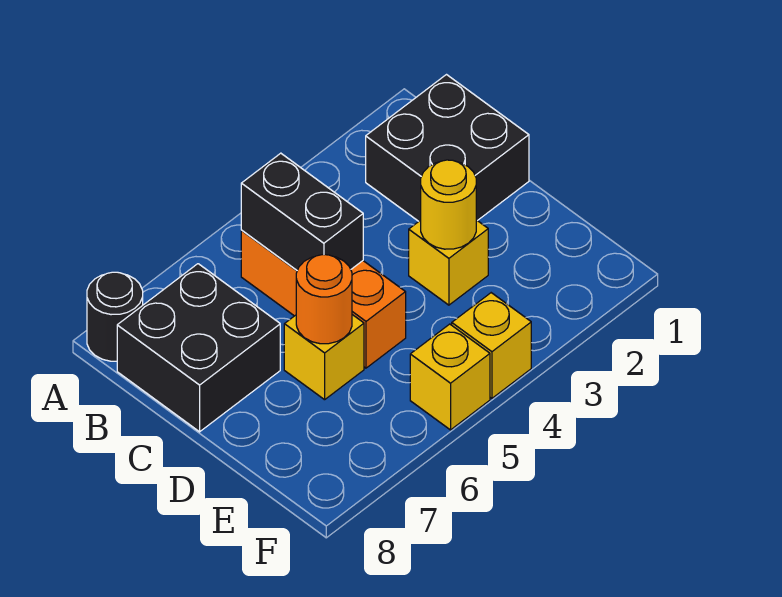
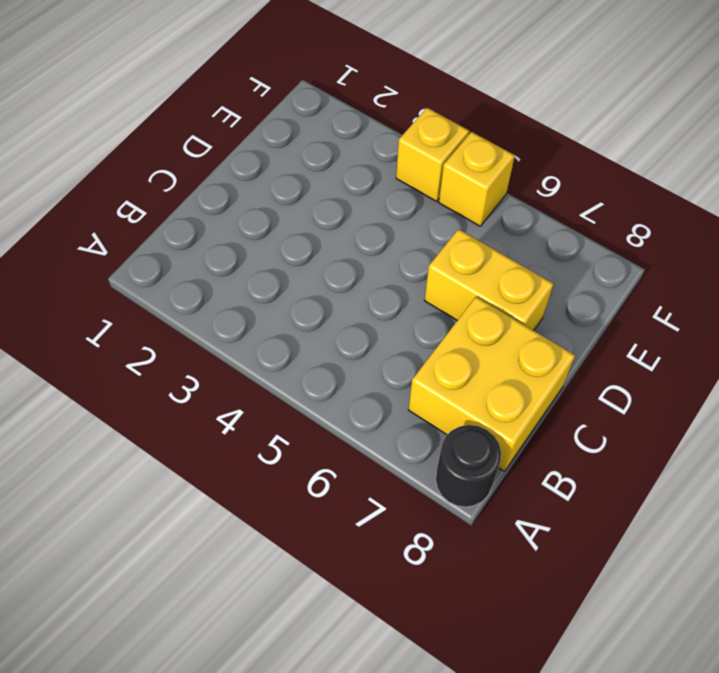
yellow 2x2 brick [409,297,575,471] -> black 2x2 brick [117,264,280,432]
yellow 1x2 brick [425,229,553,331] -> yellow 1x1 brick [284,315,364,400]
none -> black 2x2 brick [366,75,529,221]
none -> orange 1x3 brick [241,231,406,368]

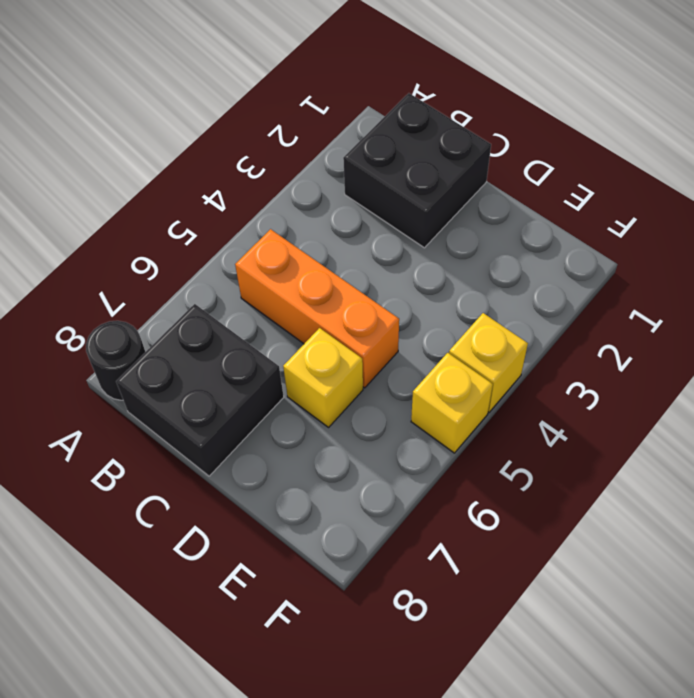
none -> yellow 1x1 brick [409,220,488,305]
none -> black 1x2 brick [241,153,363,270]

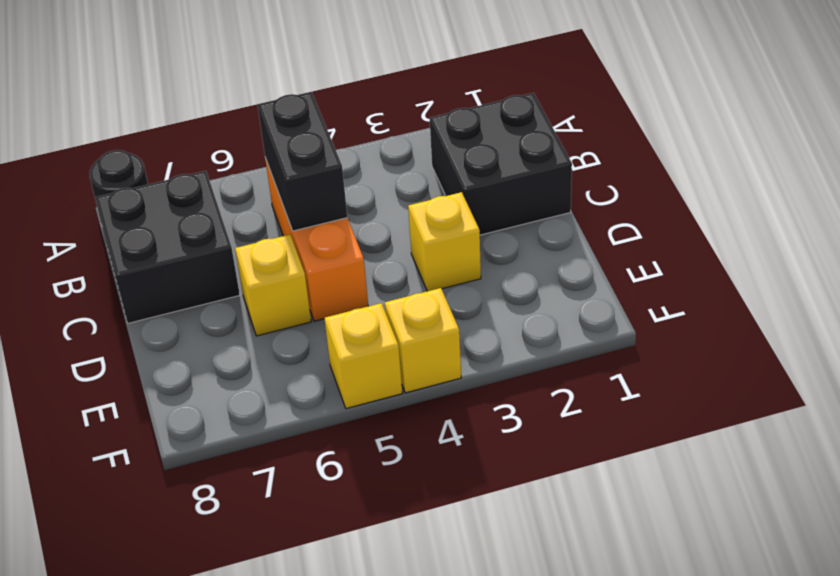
none -> yellow 1x1 round brick [421,160,476,249]
none -> orange 1x1 round brick [296,255,352,344]

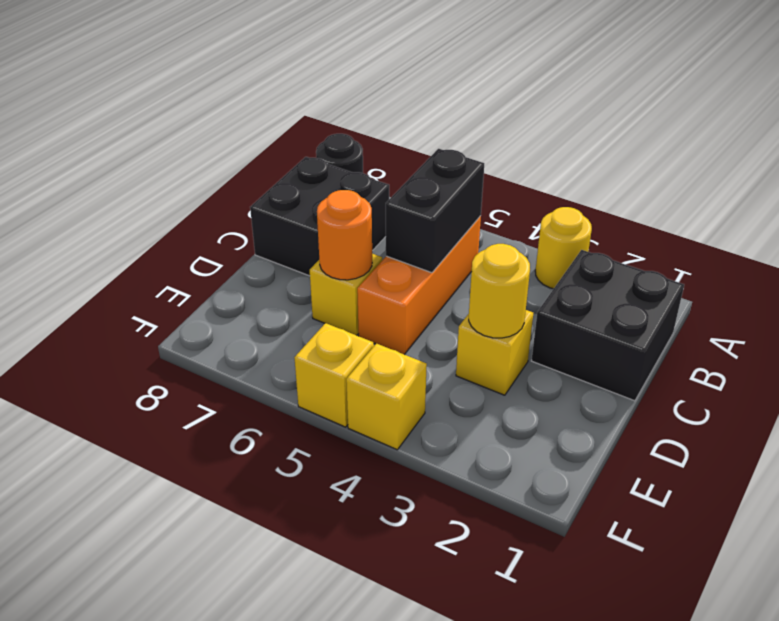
yellow 1x1 round brick [535,207,592,289] -> none

